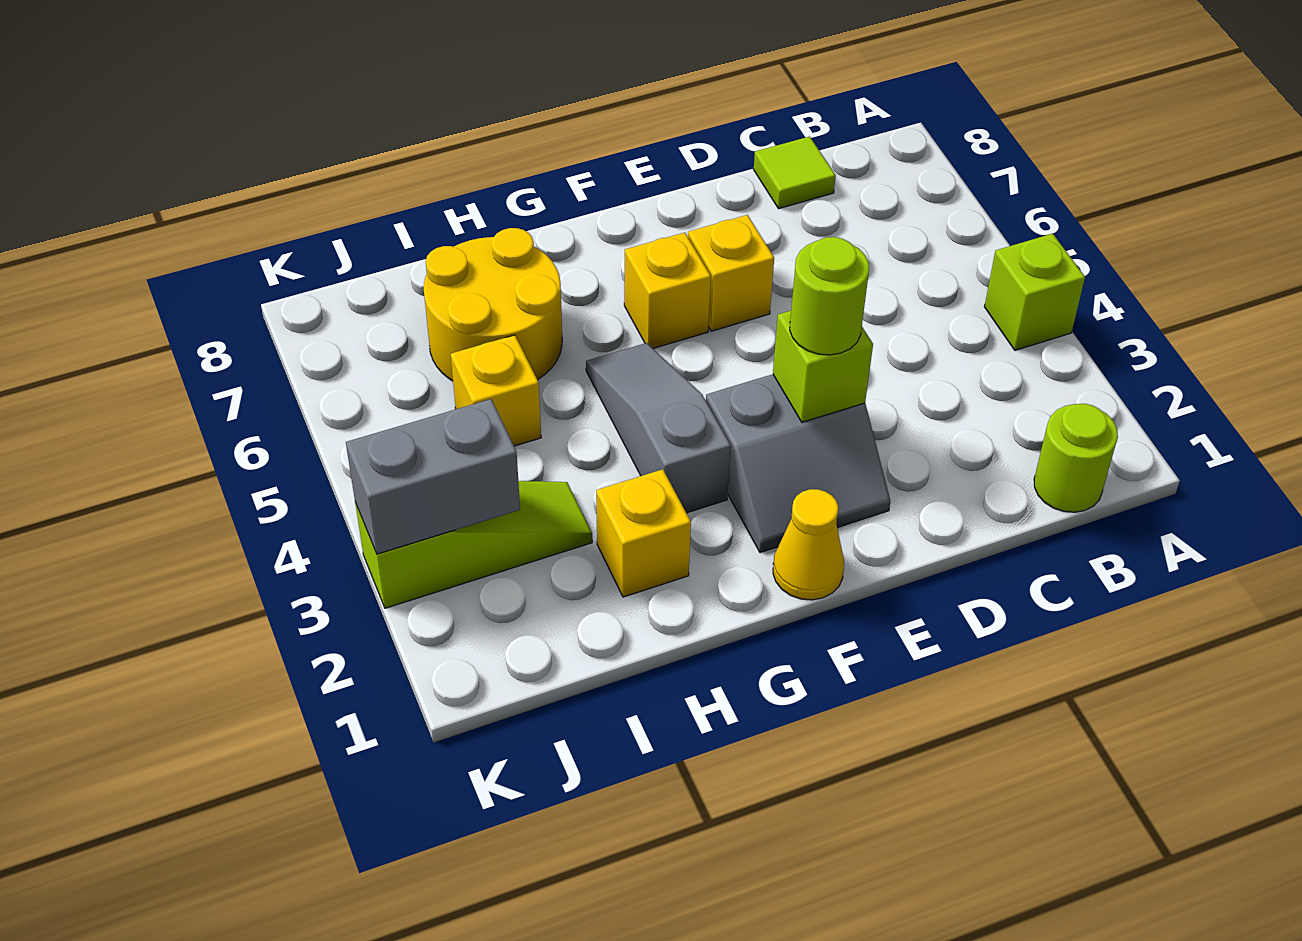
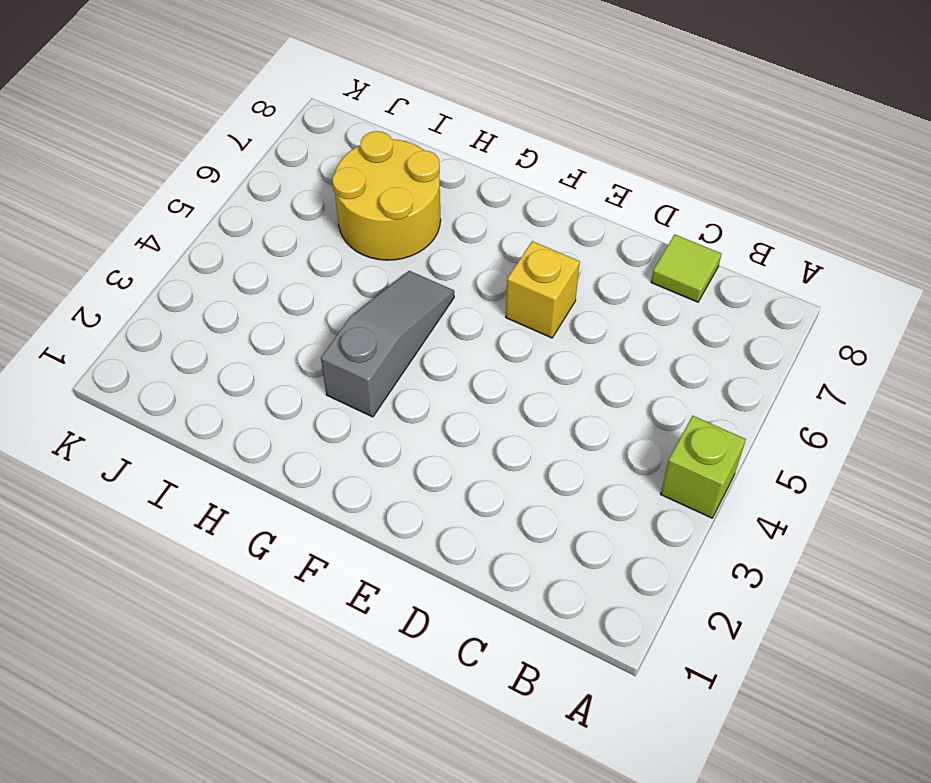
none -> lime 1x1 round brick [1034,404,1118,512]
none -> grey 2x2 slope [706,374,891,553]
none -> yellow 1x1 cone [773,489,844,600]

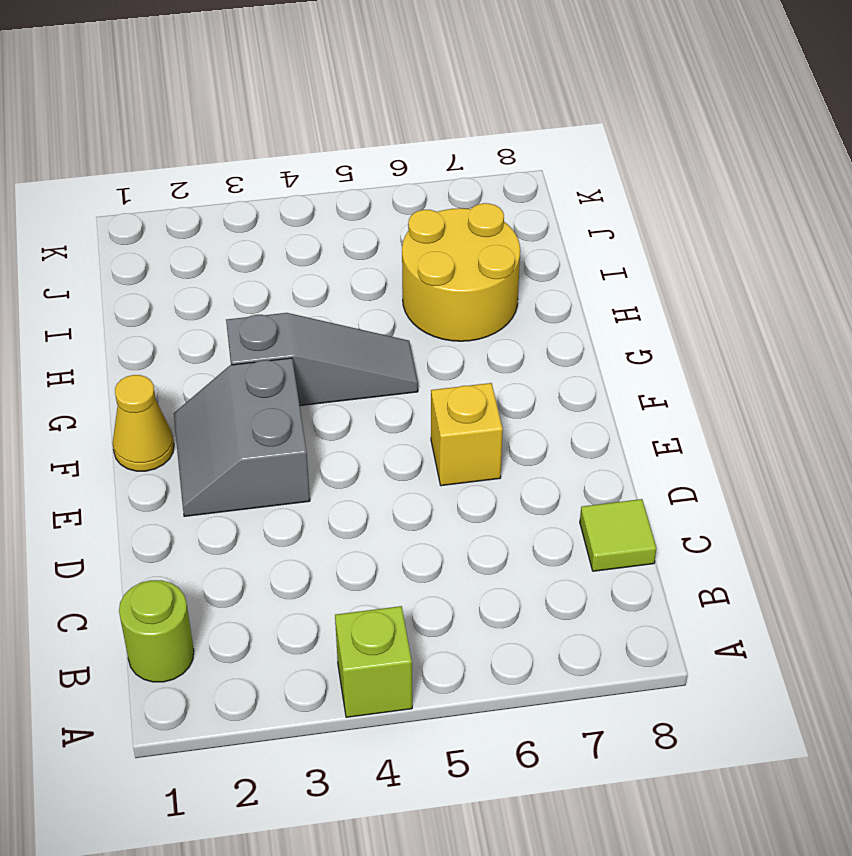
none -> yellow 1x1 brick [624,233,711,348]
none -> yellow 1x1 brick [596,469,691,597]
none -> lime 1x3 slope [355,481,592,608]

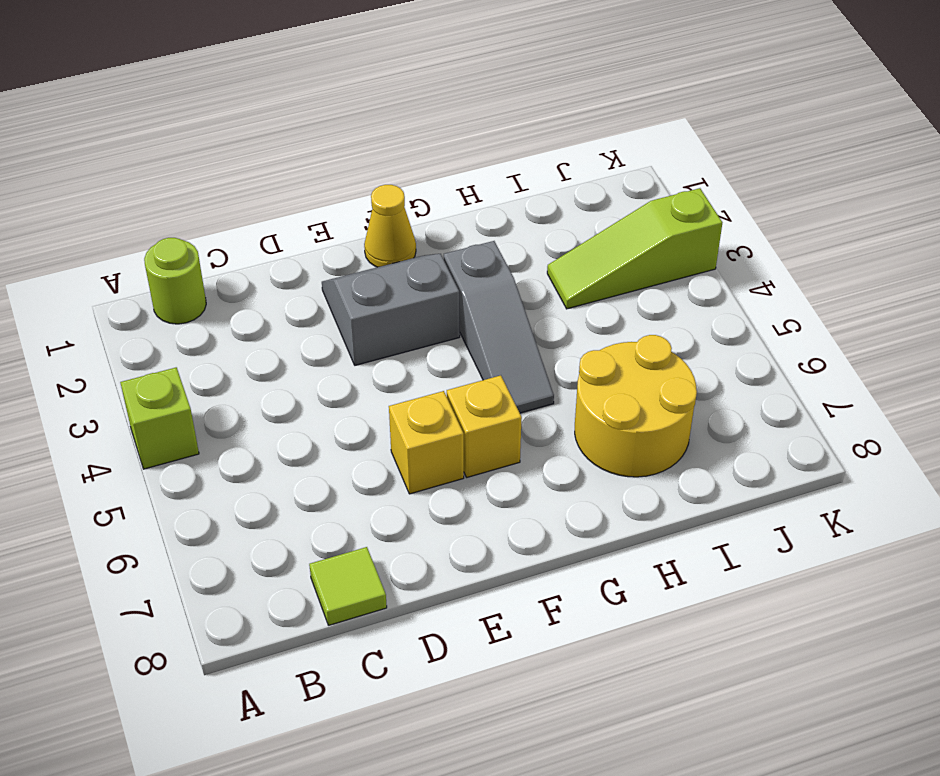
none -> yellow 1x1 brick [596,469,691,597]
none -> yellow 1x1 brick [451,335,541,446]
none -> lime 1x1 brick [773,311,873,422]

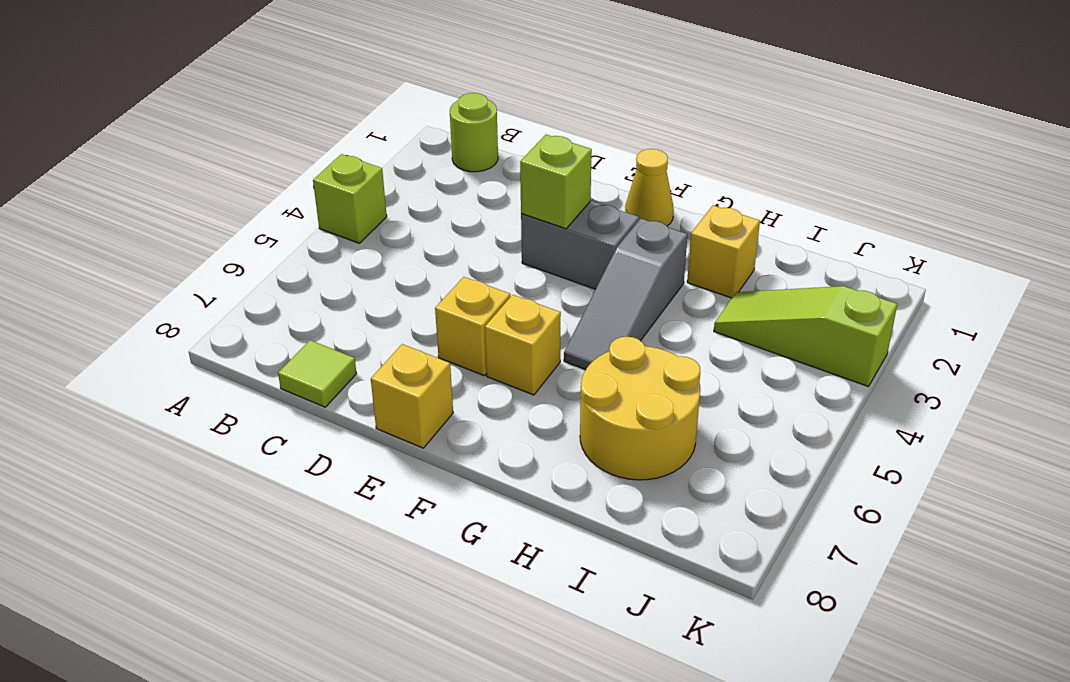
yellow 1x1 brick [371,344,453,448] -> yellow 1x1 brick moved to [451,335,541,446]
none -> grey 1x2 brick [346,399,520,554]
none -> lime 1x1 round brick [790,237,869,355]

